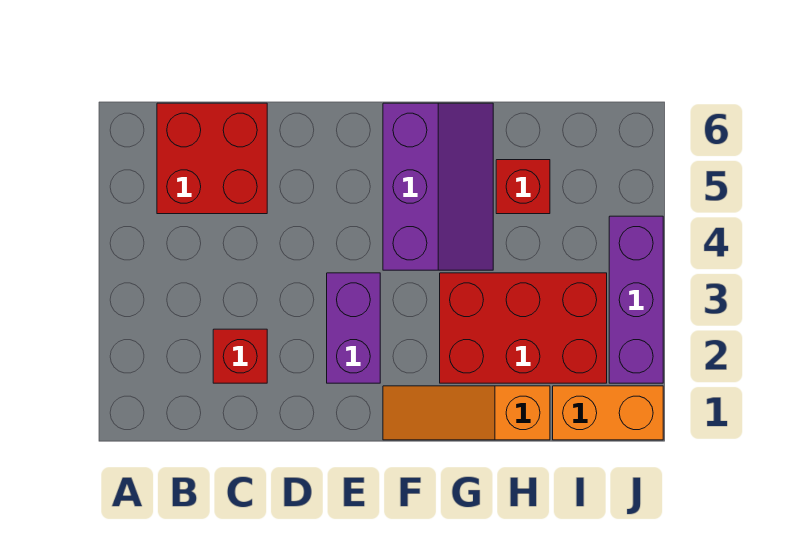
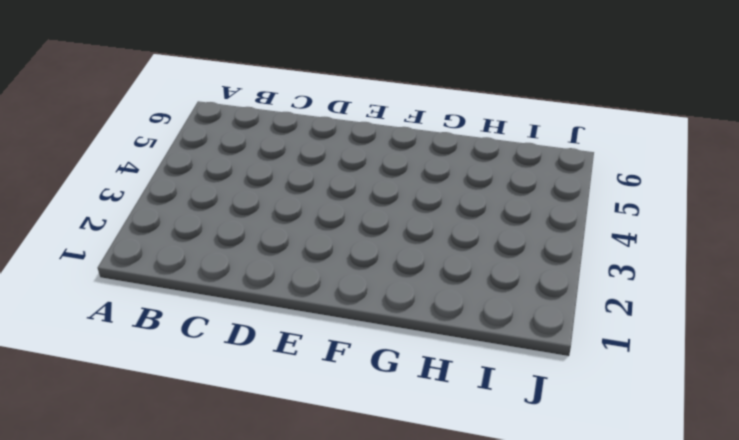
none -> red 2x2 brick [157,103,267,214]
none -> red 1x1 brick [213,329,267,383]

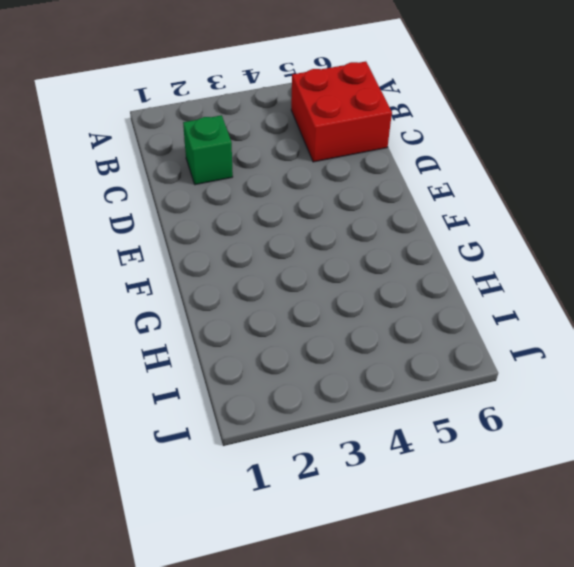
green 1x1 brick [183,115,233,185] -> red 1x1 brick [213,329,267,383]
none -> purple 1x2 brick [327,273,380,383]
none -> orange 1x3 slope [383,386,550,440]

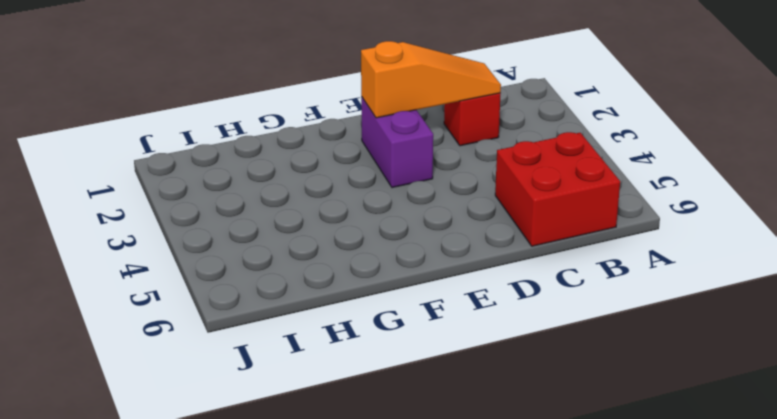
orange 1x3 slope [361,41,501,118] -> orange 1x3 slope moved to [383,386,550,440]
none -> purple 2x3 slope [383,103,493,270]
none -> red 2x3 brick [440,273,607,383]

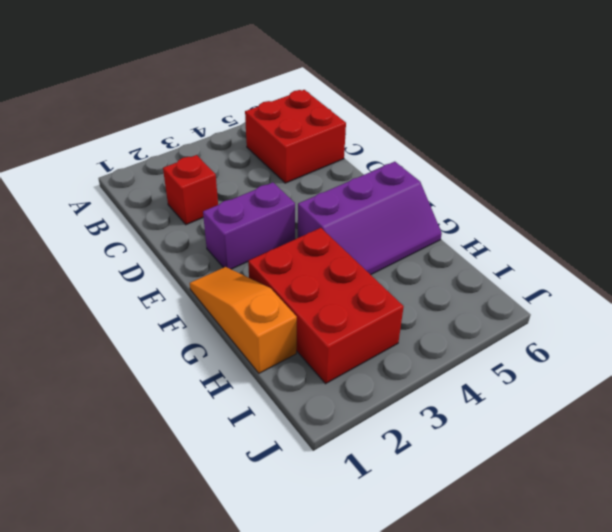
none -> red 1x1 brick [496,160,550,214]
none -> orange 1x2 brick [553,386,663,440]

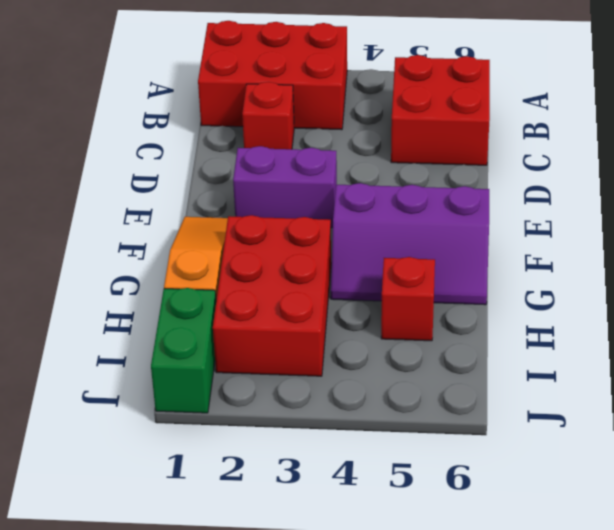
red 2x3 brick [198,21,347,130] -> none
green 1x2 brick [151,288,216,413] -> orange 1x2 brick [553,386,663,440]
none -> purple 1x3 brick [609,216,663,383]

